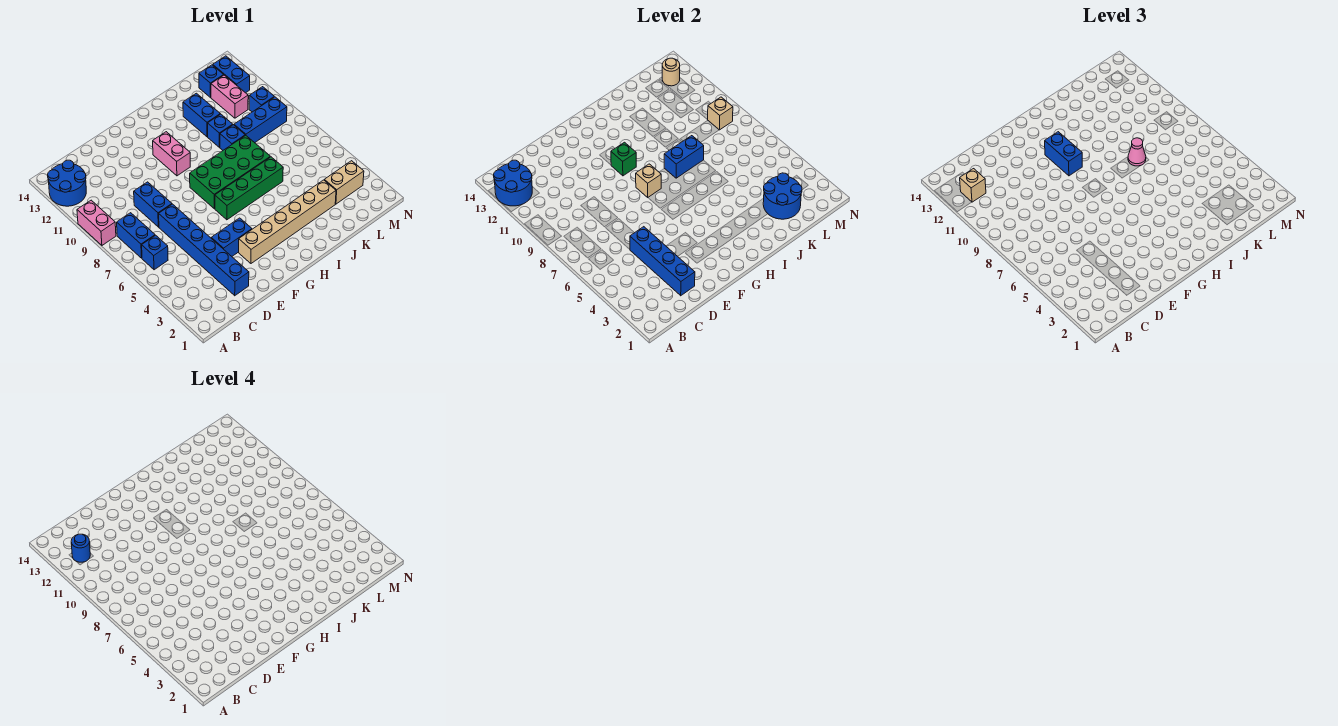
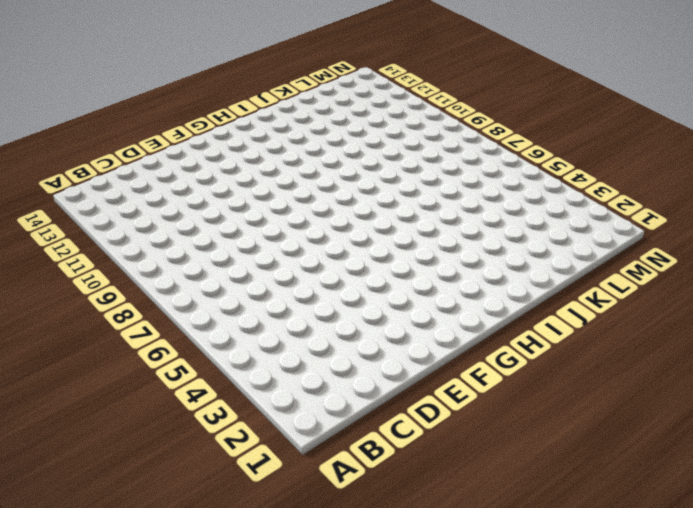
none -> pink 1x2 brick [77,200,116,245]
none -> blue 2x2 round brick [48,160,86,206]
none -> blue 1x1 brick [142,235,168,270]
none -> blue 1x2 brick [117,213,155,258]

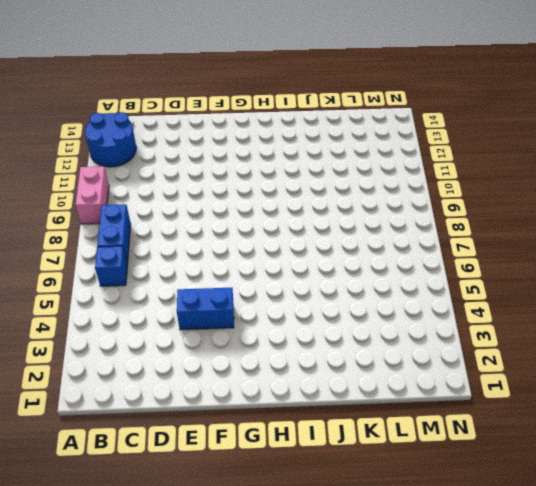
none -> blue 1x6 brick [159,204,249,296]
none -> blue 1x2 brick [134,182,172,227]
none -> tan 1x6 brick [239,180,336,263]
none -> green 1x4 brick [215,157,283,220]

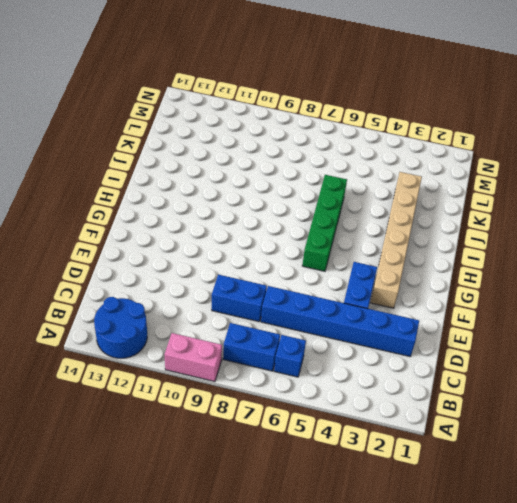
none -> green 2x4 brick [190,135,270,209]
none -> pink 1x2 brick [153,132,190,176]
none -> blue 1x1 brick [220,125,245,150]
none -> blue 1x1 brick [208,114,233,147]

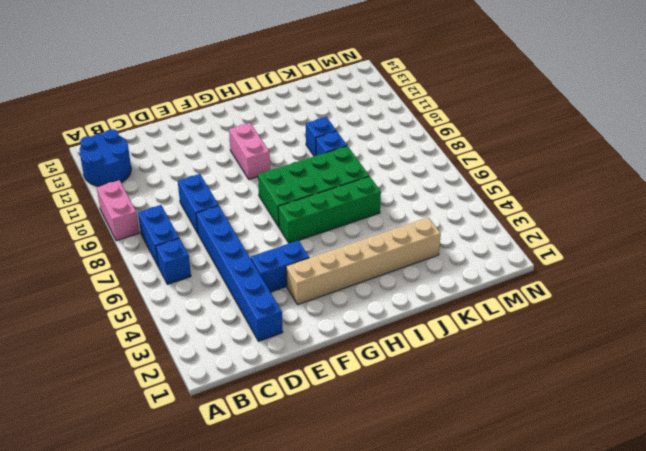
none -> blue 1x2 brick [183,93,220,137]
none -> blue 1x3 brick [234,97,287,143]
none -> tan 1x2 brick [324,161,364,204]
none -> pink 1x2 brick [211,75,248,118]

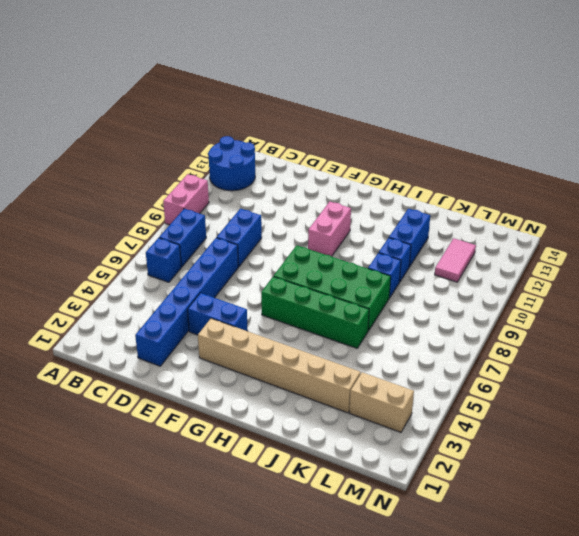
pink 1x2 tile [435,238,476,282] -> pink 1x2 brick [211,75,248,118]
none -> blue 1x3 brick [234,97,287,143]
none -> blue 1x1 brick [199,65,223,97]
none -> blue 1x1 brick [249,87,274,112]
none -> blue 1x2 brick [213,56,250,93]

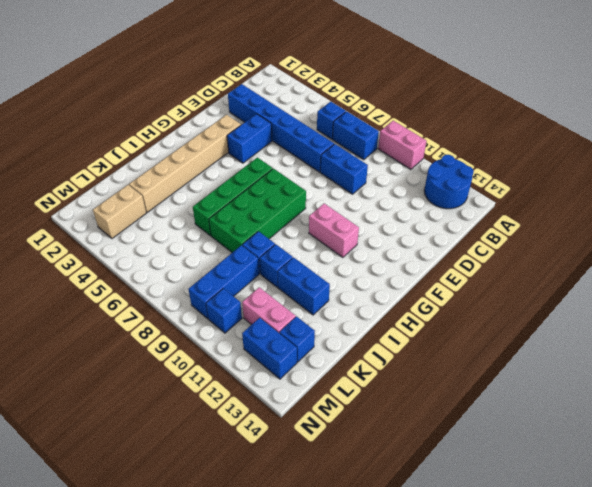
none -> blue 2x2 round brick [494,160,532,206]
none -> blue 1x4 brick [630,227,695,296]
none -> tan 1x1 brick [636,164,661,197]
none -> green 1x1 brick [611,142,636,176]

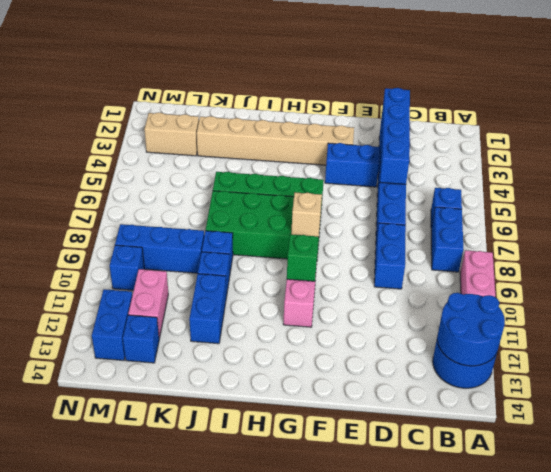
none -> blue 1x2 brick [664,136,704,178]
none -> blue 2x2 round brick [763,173,802,219]
none -> tan 1x1 brick [708,97,733,130]
none -> tan 1x1 round brick [662,58,680,86]

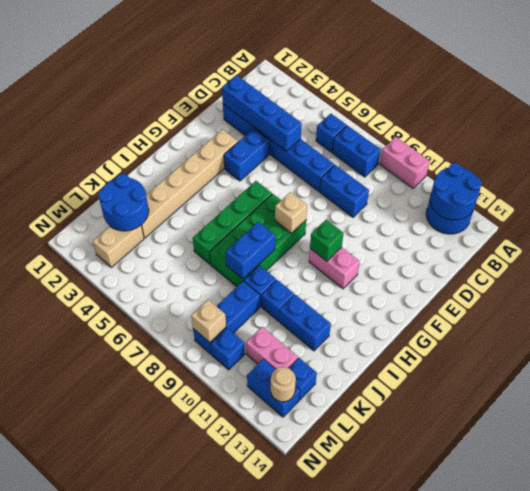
none -> tan 1x1 brick [960,169,986,202]
none -> blue 1x2 brick [1045,132,1082,176]
none -> pink 1x1 cone [1128,138,1146,166]
none -> blue 1x1 round brick [71,534,90,562]

